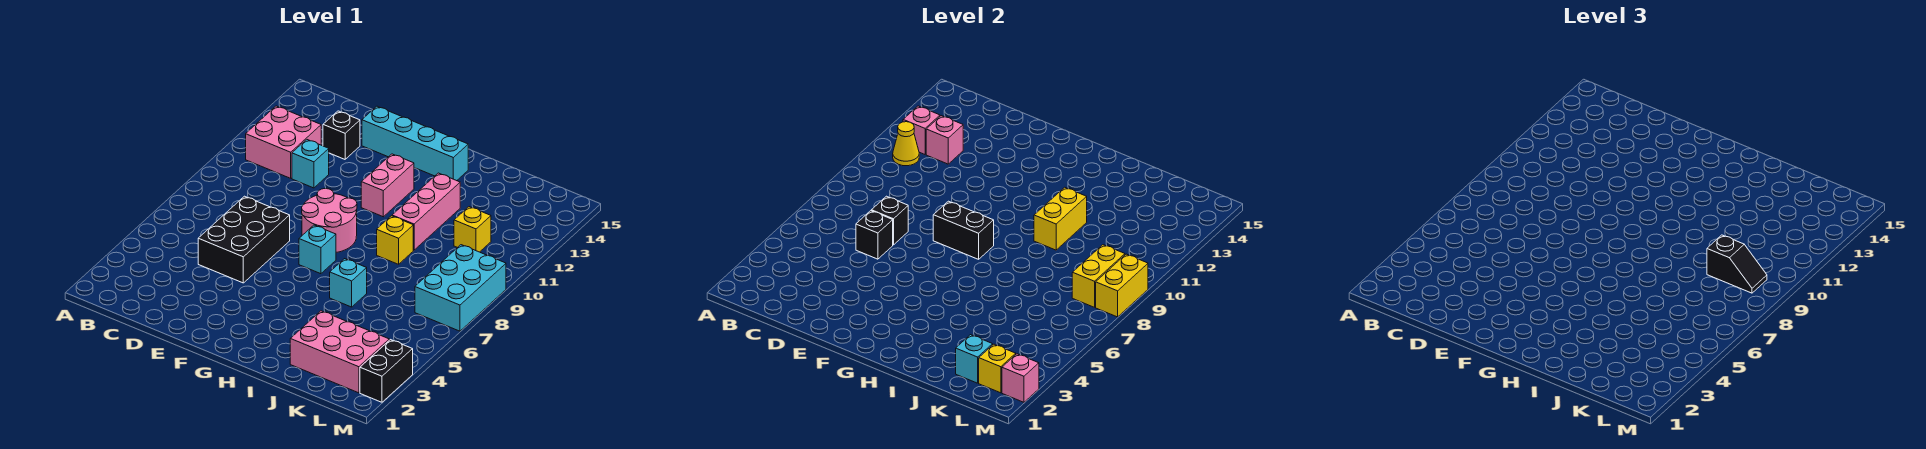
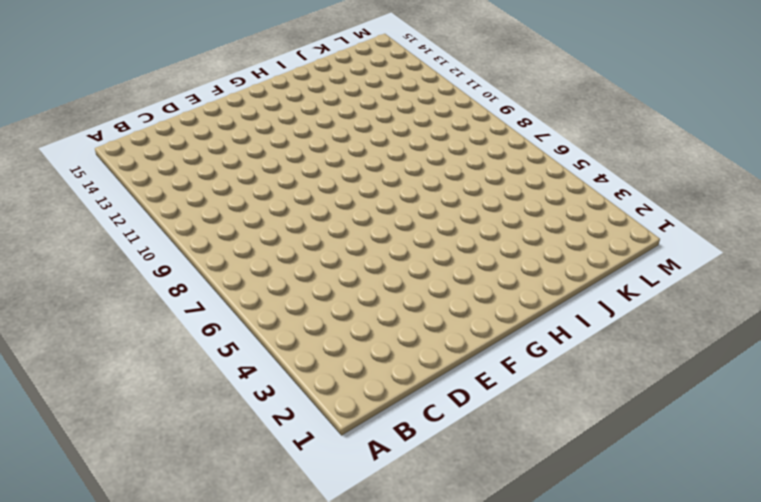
none -> pink 2x2 brick [246,106,321,178]
none -> black 2x3 brick [198,196,290,283]
none -> cyan 1x1 brick [292,140,329,188]

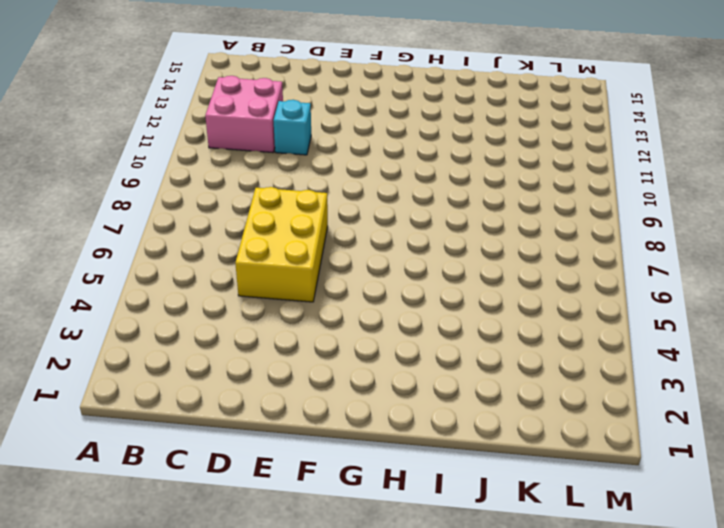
yellow 2x3 brick [235,187,328,302] -> black 2x3 brick [198,196,290,283]
none -> black 1x1 brick [323,111,360,159]
none -> cyan 1x4 brick [362,106,468,181]
none -> pink 2x2 round brick [302,189,357,252]

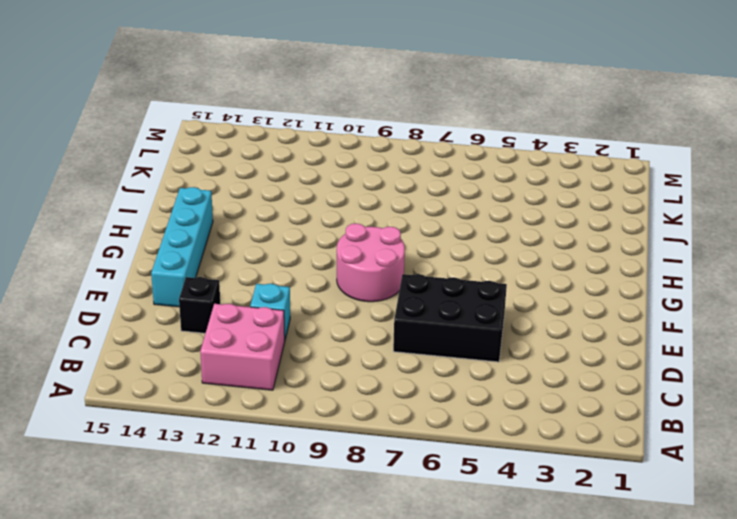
none -> cyan 1x1 brick [299,225,336,274]
none -> pink 1x2 brick [361,154,414,217]
none -> cyan 1x1 brick [330,259,367,307]

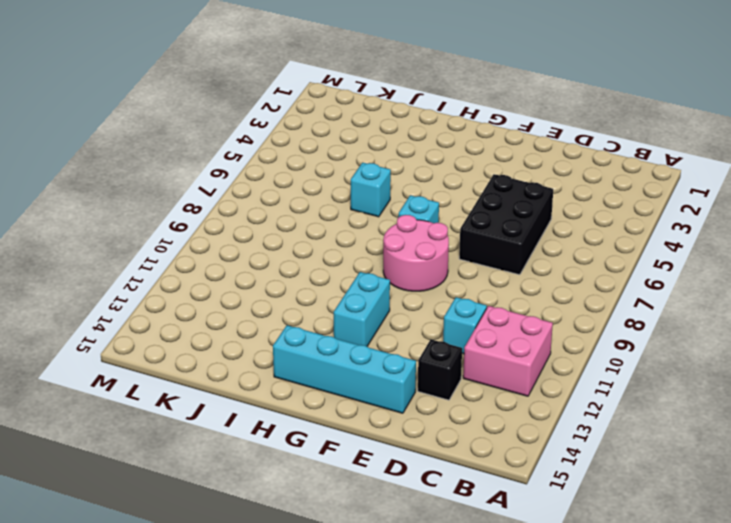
cyan 1x2 brick [334,272,390,346] -> pink 1x2 brick [361,154,414,217]
none -> yellow 1x1 brick [377,216,413,264]
none -> pink 1x3 brick [392,173,460,250]
none -> pink 2x3 brick [290,311,389,393]

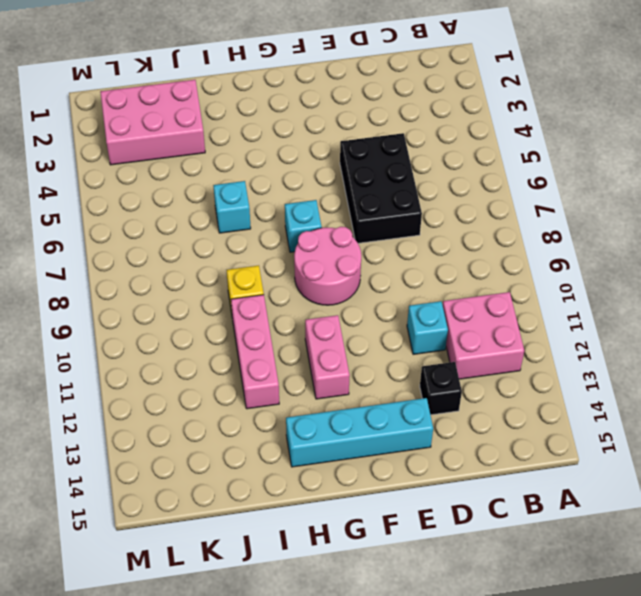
none -> yellow 1x1 brick [454,207,491,252]
none -> cyan 2x3 brick [415,245,506,331]
none -> black 1x2 brick [360,340,413,402]

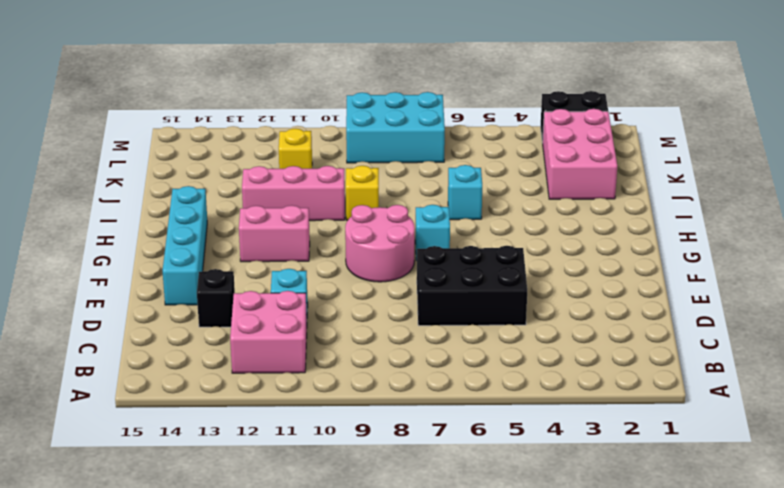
none -> yellow 1x1 cone [893,122,919,166]
none -> pink 1x1 brick [903,106,940,154]
none -> pink 1x1 brick [926,116,963,164]

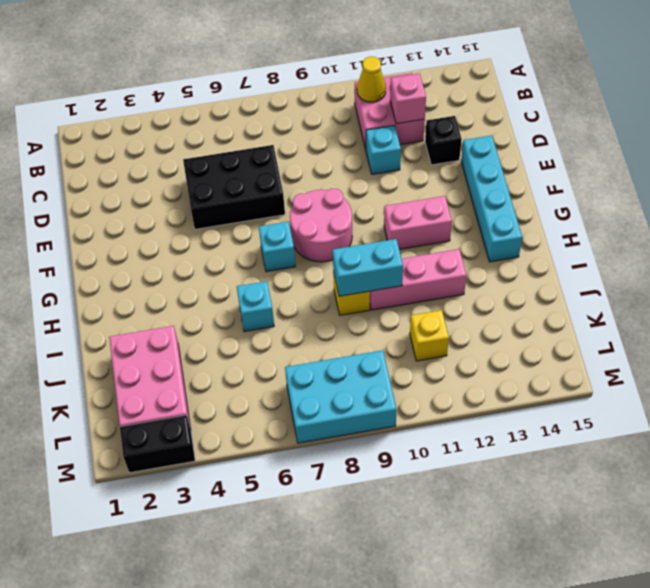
cyan 1x2 brick [333,239,403,296] -> yellow 1x2 brick [1034,187,1087,250]
none -> pink 1x1 brick [903,106,940,154]
none -> black 1x1 brick [856,211,893,259]
none -> black 1x1 brick [871,196,908,245]

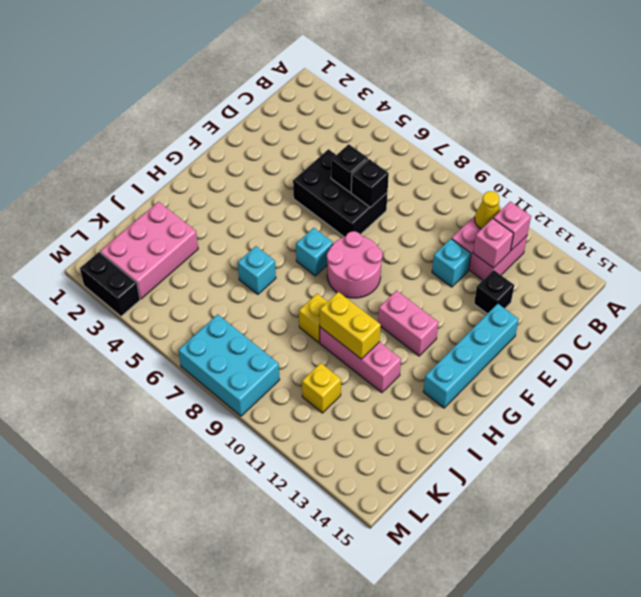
none -> black 1x2 brick [933,201,994,259]
none -> cyan 1x1 brick [956,335,993,383]
none -> yellow 1x1 brick [979,344,1016,393]

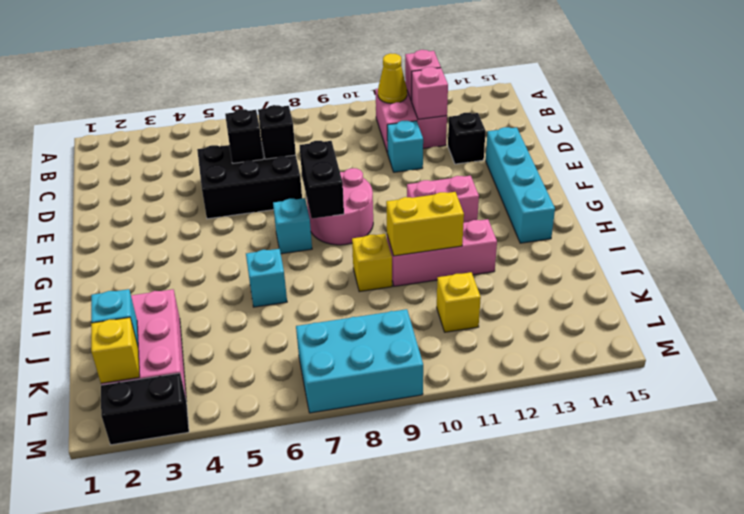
none -> yellow 1x2 brick [1072,245,1125,307]
none -> pink 1x1 brick [1002,354,1039,402]
none -> yellow 1x2 brick [1096,254,1148,317]

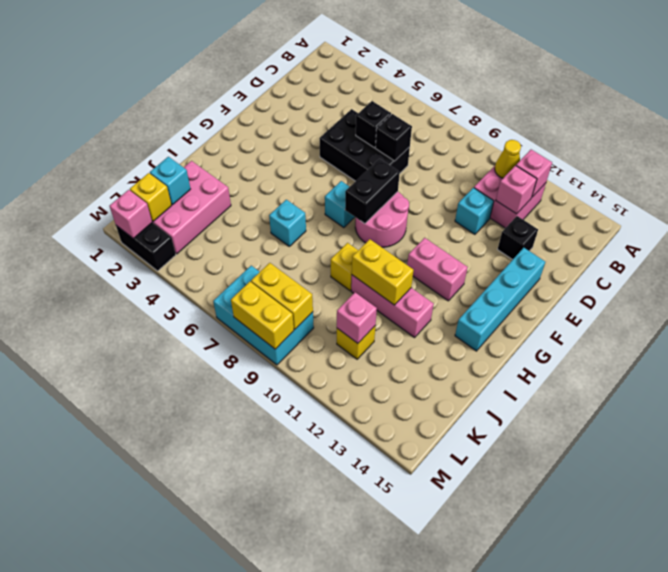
pink 1x1 brick [337,292,377,343] -> none
none -> black 1x2 slope [1707,235,1767,293]

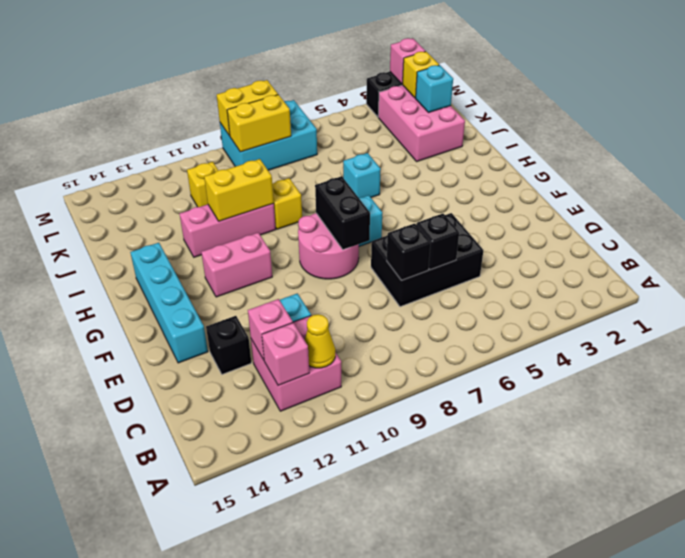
none -> black 1x2 slope [1707,235,1767,293]

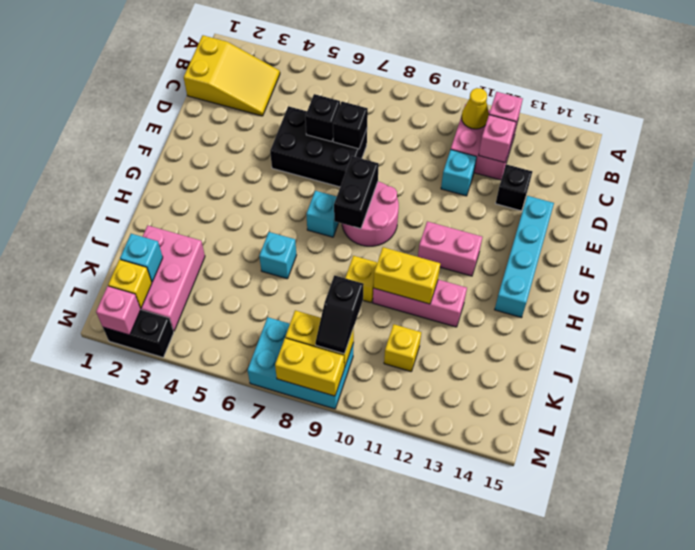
yellow 2x3 slope [184,35,280,116] -> none

